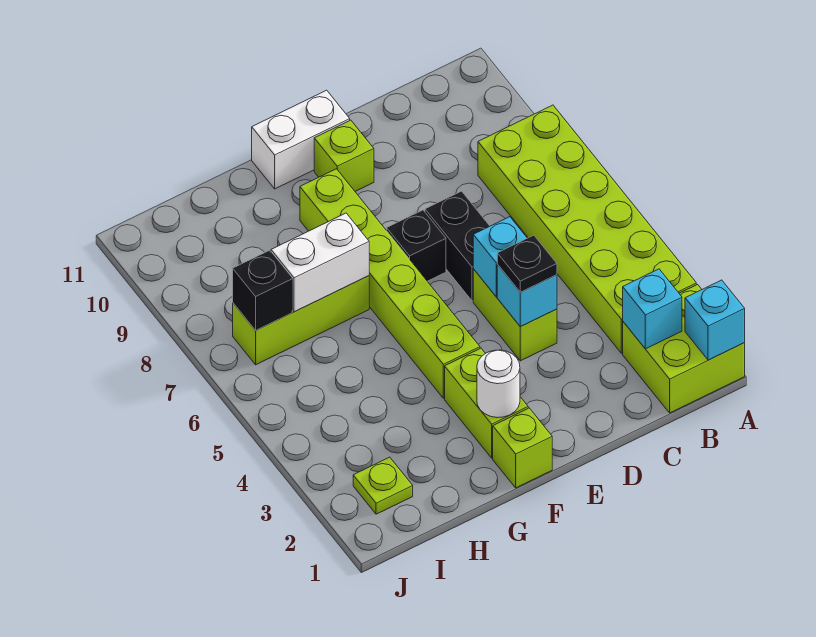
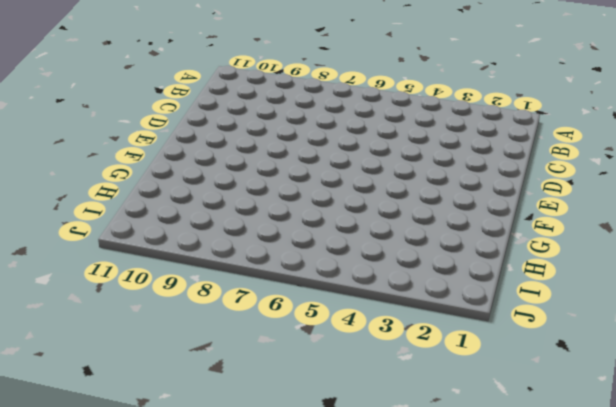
none -> lime 2x2 brick [623,285,745,413]
none -> lime 2x6 brick [478,105,696,353]
none -> lime 1x2 brick [473,269,557,361]

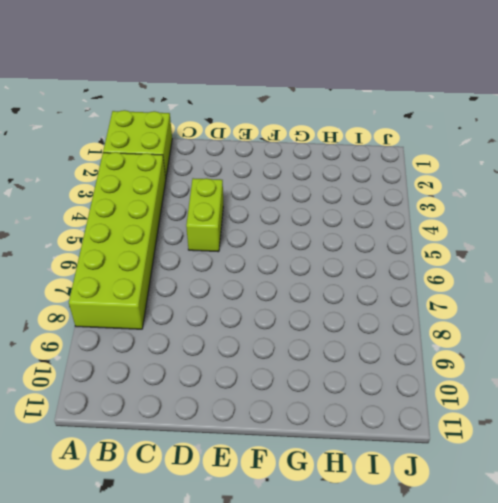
none -> black 1x2 brick [425,191,489,301]
none -> black 1x1 brick [387,210,446,281]
none -> lime 1x1 brick [314,120,374,191]

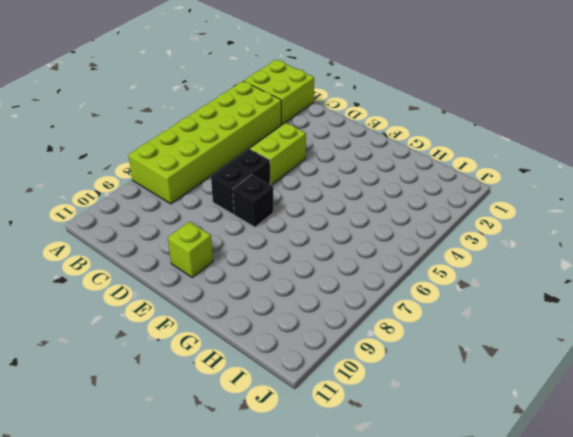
none -> white 1x2 brick [252,90,350,189]
none -> lime 1x1 brick [493,408,552,488]
none -> lime 1x2 brick [445,348,528,458]

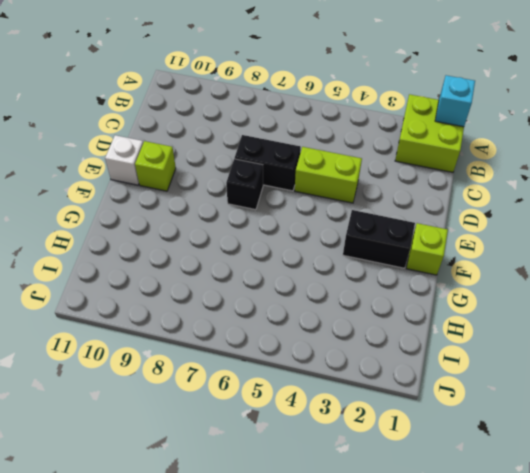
white 1x1 brick [105,135,143,185] -> white 1x2 brick [252,90,350,189]
black 1x2 brick [343,210,415,268] -> lime 1x2 brick [445,348,528,458]
none -> lime 2x6 brick [478,105,696,353]
none -> lime 1x6 brick [300,169,480,398]
none -> lime 1x3 brick [233,276,369,365]

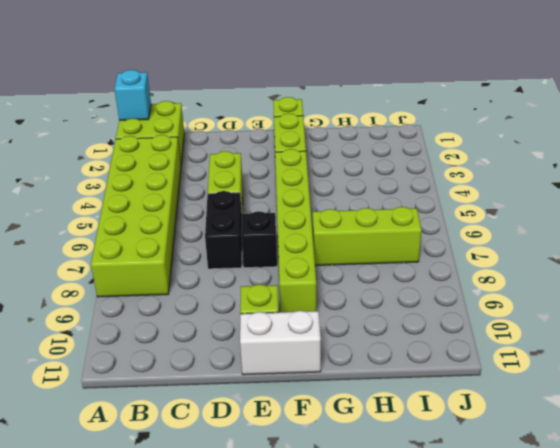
none -> lime 1x1 plate [353,457,413,514]
none -> cyan 1x1 brick [623,269,682,349]
none -> cyan 1x1 brick [497,265,557,327]

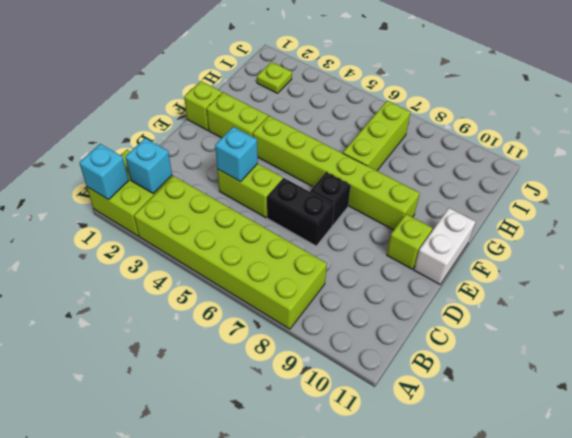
none -> cyan 1x1 brick [473,217,527,297]
none -> white 1x1 round brick [477,350,520,418]
none -> white 1x2 brick [271,213,369,312]

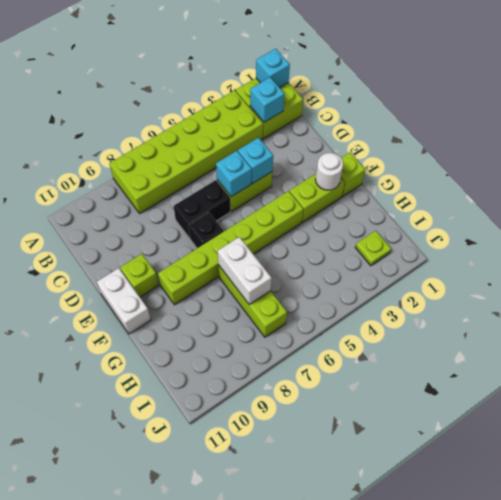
none -> black 1x1 brick [233,251,292,330]
none -> black 1x1 plate [497,235,557,292]

